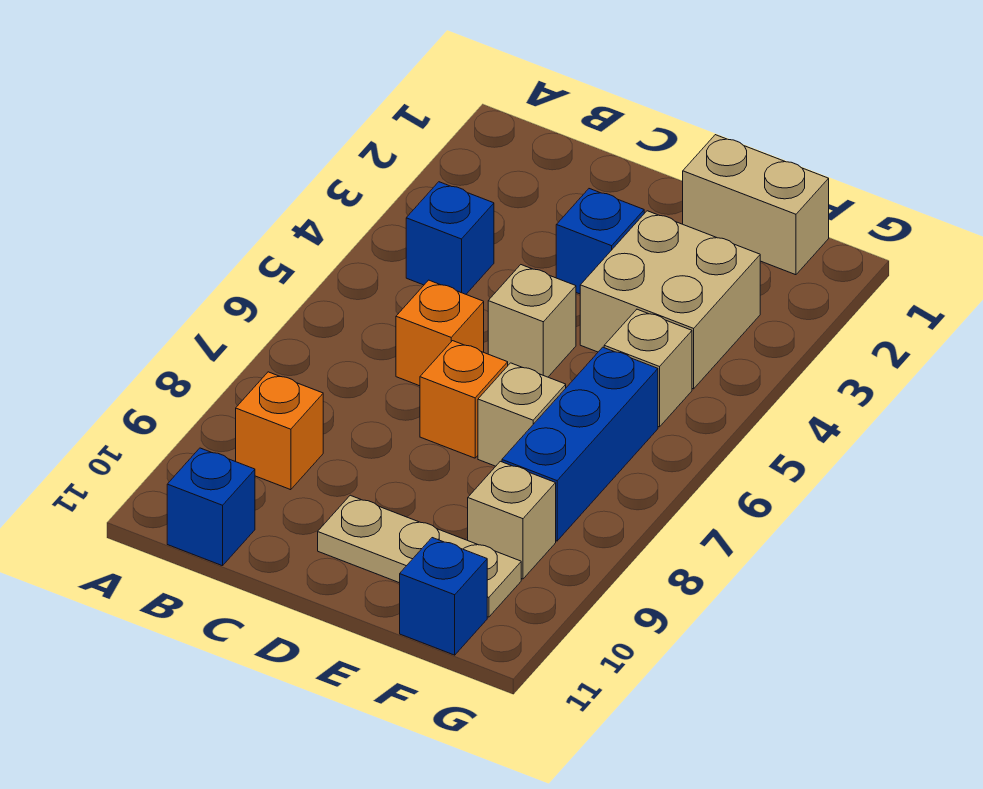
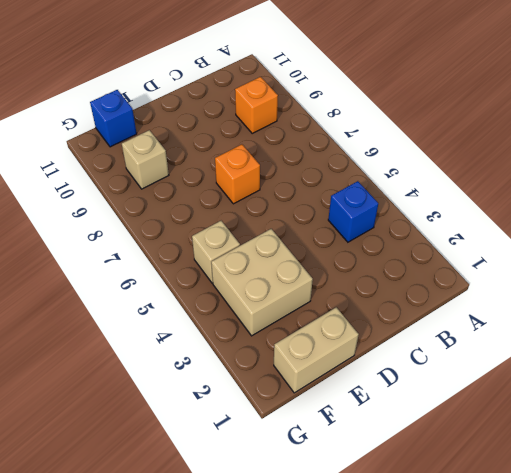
none -> blue 1x1 brick [167,448,255,566]
none -> orange 1x1 brick [396,280,484,386]
none -> blue 1x1 brick [556,189,644,294]

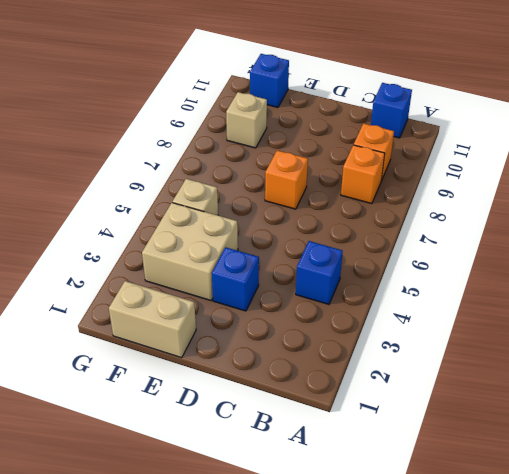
orange 1x1 brick [341,145,385,204] -> orange 1x1 brick moved to [396,280,484,386]
none -> tan 1x1 brick [488,265,576,377]
none -> tan 1x3 plate [318,495,521,617]
none -> tan 1x1 brick [478,363,566,466]

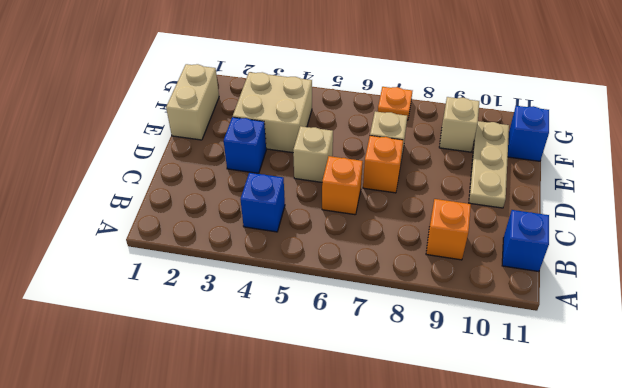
orange 1x1 plate [378,87,412,120] -> none
none -> tan 1x1 brick [604,309,692,427]
none -> blue 1x3 brick [502,347,658,541]

